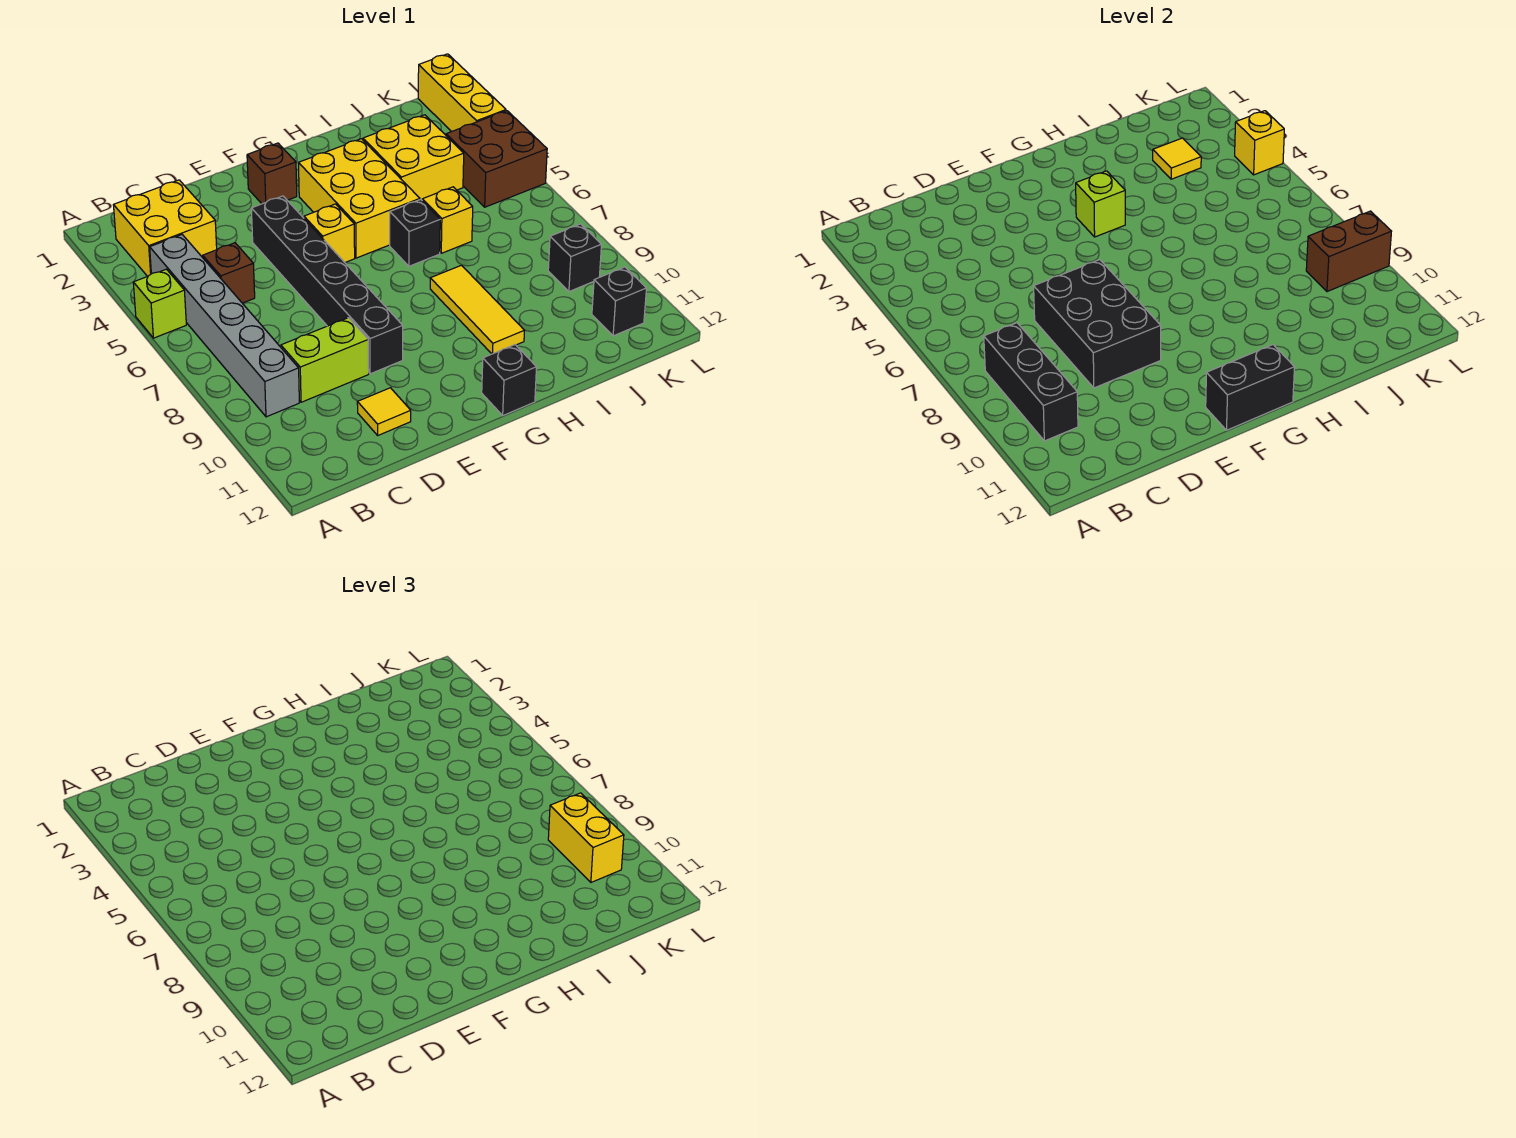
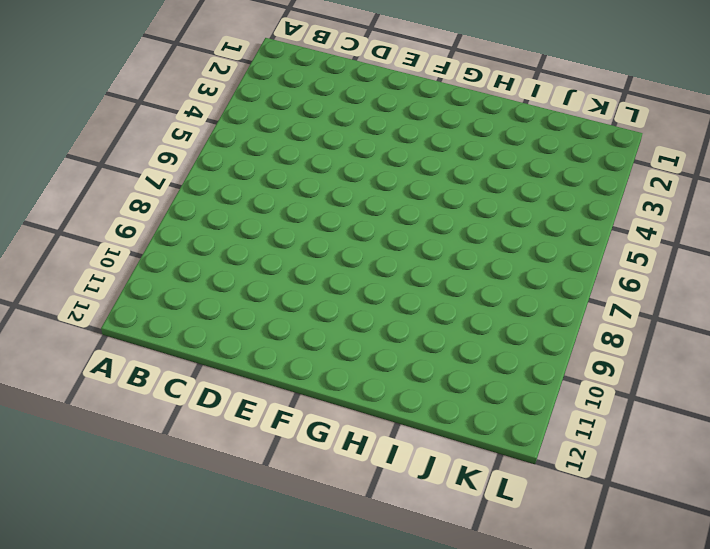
none -> lime 1x1 brick [133,269,186,338]
none -> yellow 2x2 brick [114,180,217,276]
none -> grey 1x6 brick [150,235,299,417]

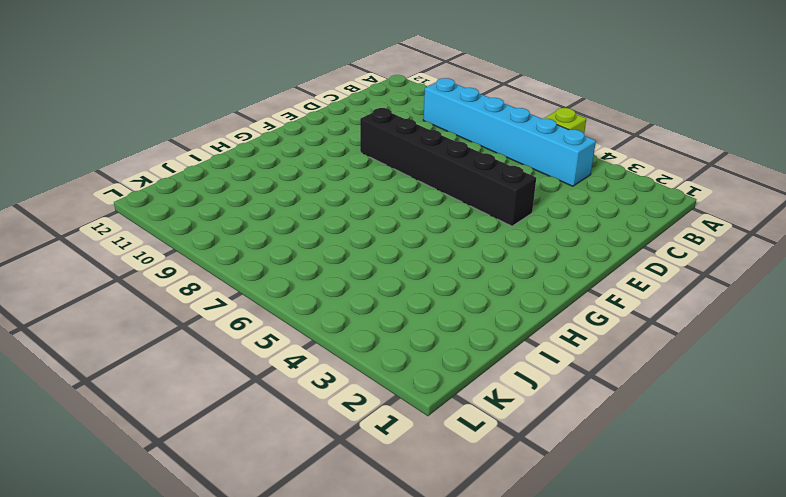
cyan 1x6 brick [423,78,596,186] -> grey 1x6 brick [150,235,299,417]
none -> yellow 2x2 brick [114,180,217,276]
none -> brown 1x1 brick [203,243,255,303]
none -> lime 1x2 brick [281,318,369,402]

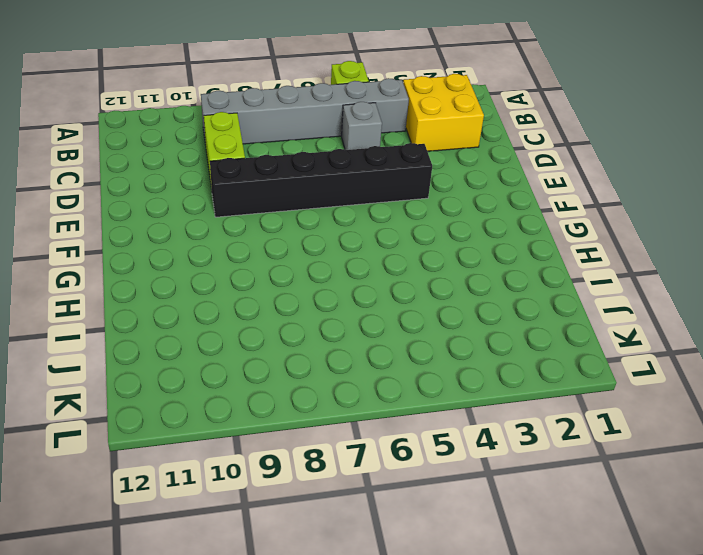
grey 1x1 brick [342,102,382,150] -> brown 1x1 brick [203,243,255,303]
none -> yellow 1x1 tile [357,388,411,435]
none -> brown 1x1 brick [247,143,297,204]
none -> yellow 1x1 brick [304,204,355,262]

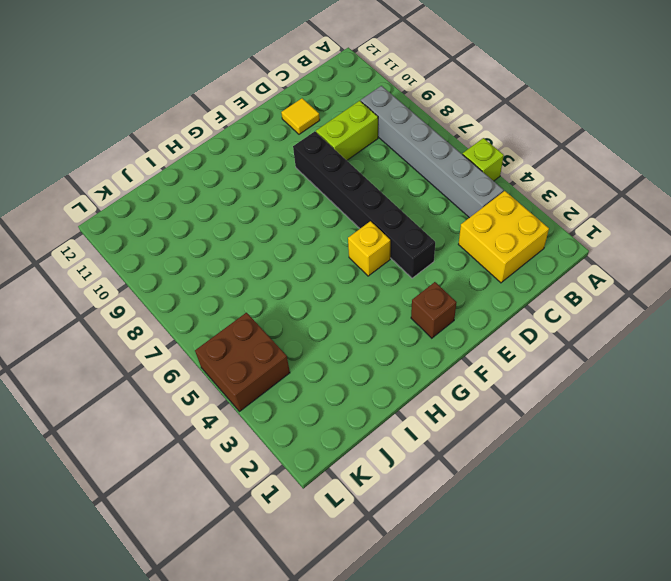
none -> brown 1x1 brick [203,243,255,303]
none -> yellow 2x3 brick [299,139,420,258]
none -> black 1x1 brick [482,345,536,415]

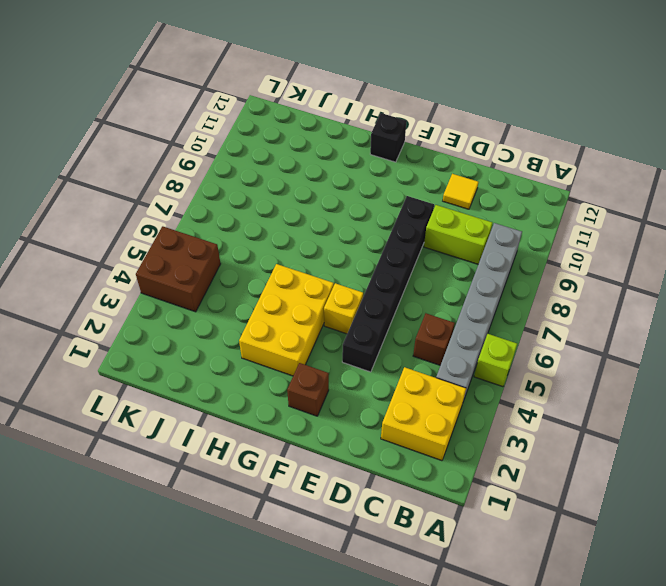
none -> black 1x1 brick [390,200,440,266]
none -> yellow 1x3 tile [430,265,524,354]
none -> yellow 2x2 brick [363,115,464,200]

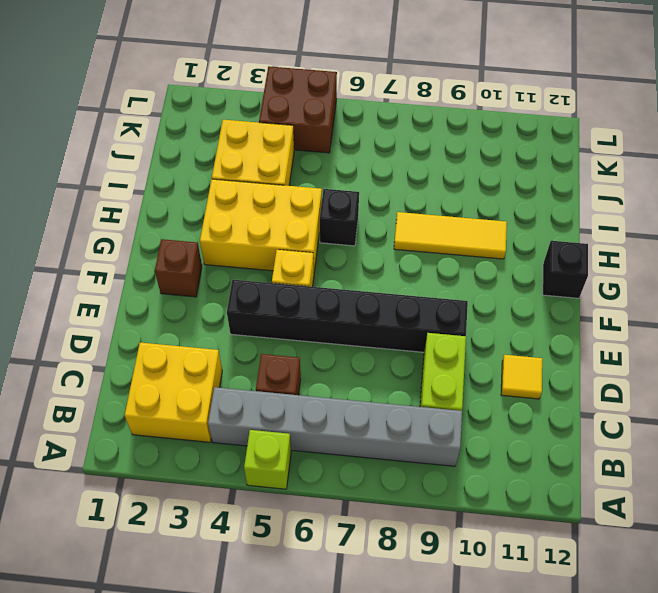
none -> yellow 1x1 brick [422,187,473,253]
none -> black 1x1 brick [548,224,602,292]
none -> black 1x1 brick [592,267,647,336]

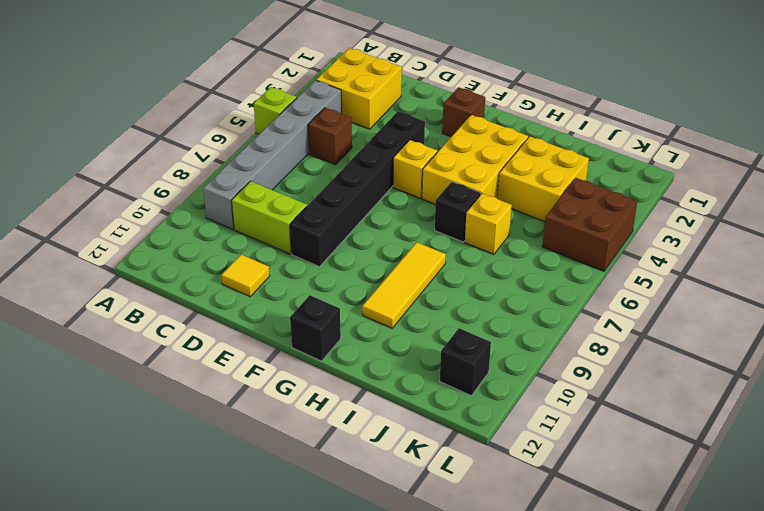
none -> black 1x1 brick [548,224,602,292]
none -> yellow 1x3 brick [418,54,506,132]
none -> black 1x3 brick [984,323,1078,441]

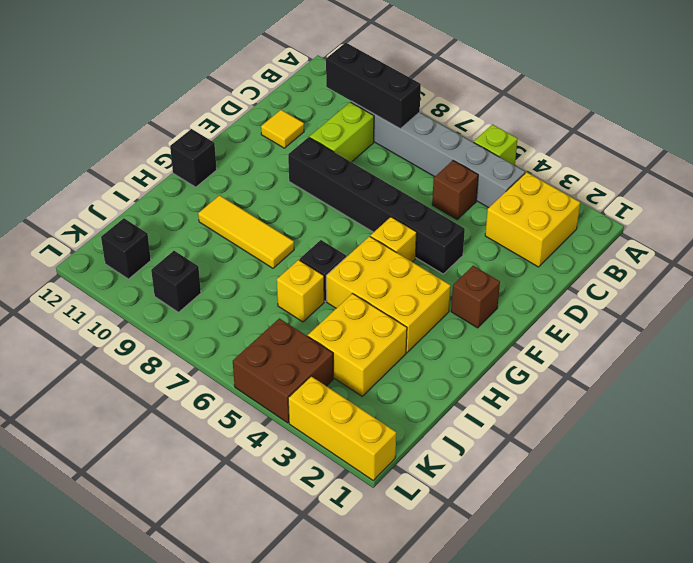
none -> black 2x3 brick [1034,260,1161,388]
none -> black 1x2 brick [1206,345,1294,430]
none -> lime 1x1 brick [1076,171,1125,237]

